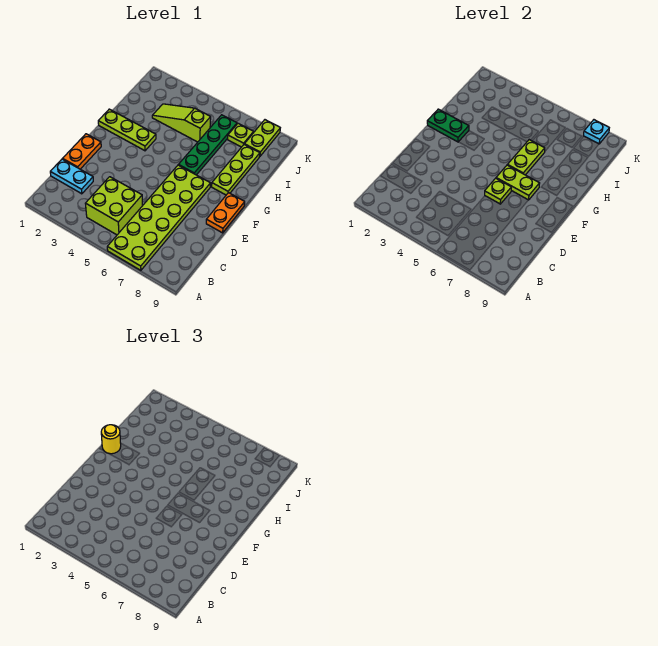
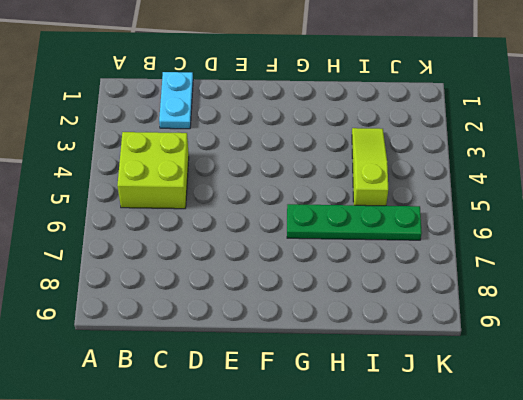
none -> lime 2x6 plate [107,165,211,270]
none -> orange 1x2 plate [63,134,101,169]
none -> orange 1x2 plate [206,193,245,233]

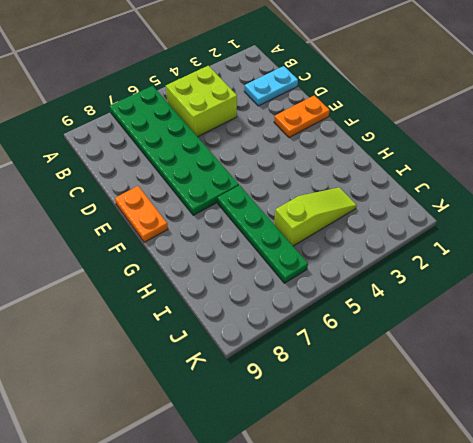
green 2x6 plate [109,86,239,215] -> lime 2x6 plate [107,165,211,270]
orange 1x2 plate [274,95,330,138] -> orange 1x2 plate turned to [63,134,101,169]
none -> lime 1x3 plate [98,109,156,151]
none -> lime 1x3 plate [212,145,260,195]
none -> lime 1x1 plate [228,123,254,147]

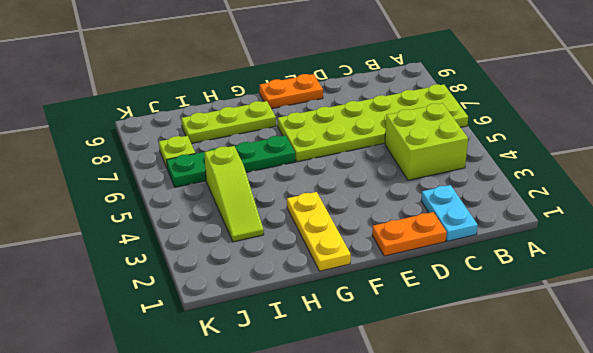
yellow 1x3 plate [287,192,351,271] -> lime 1x3 plate [98,109,156,151]
none -> lime 1x2 plate [244,120,280,156]
none -> lime 1x1 plate [485,178,511,204]
none -> lime 1x2 plate [496,165,540,200]

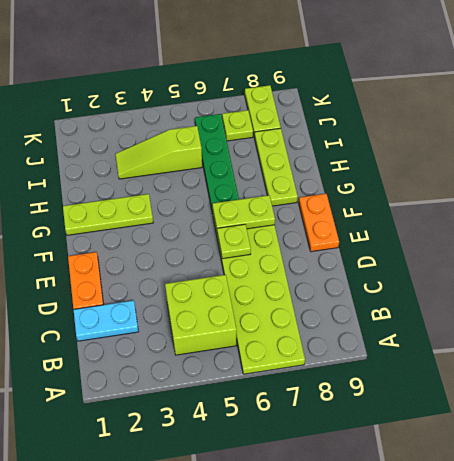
none -> green 1x2 plate [427,109,469,142]
none -> lime 1x2 plate [508,140,545,175]
none -> cyan 1x1 plate [584,120,609,144]

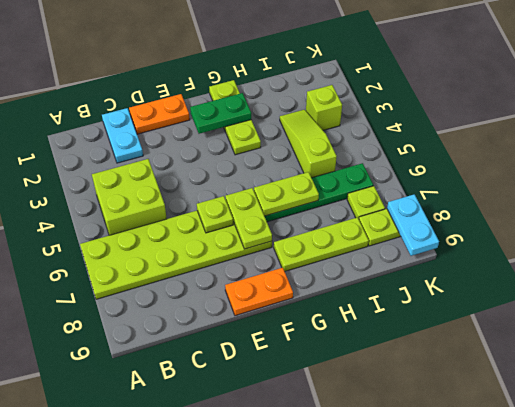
green 1x2 plate [190,93,251,134] -> green 1x2 plate turned to [427,109,469,142]
lime 1x1 brick [306,85,342,130] -> none
cyan 1x2 plate [387,194,439,256] -> cyan 1x1 plate [584,120,609,144]
none -> yellow 1x1 round brick [101,425,121,454]

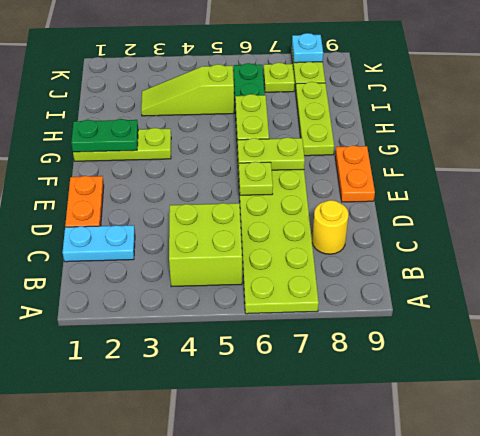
yellow 1x1 round brick [312,200,349,254] -> yellow 1x1 round brick moved to [101,425,121,454]

